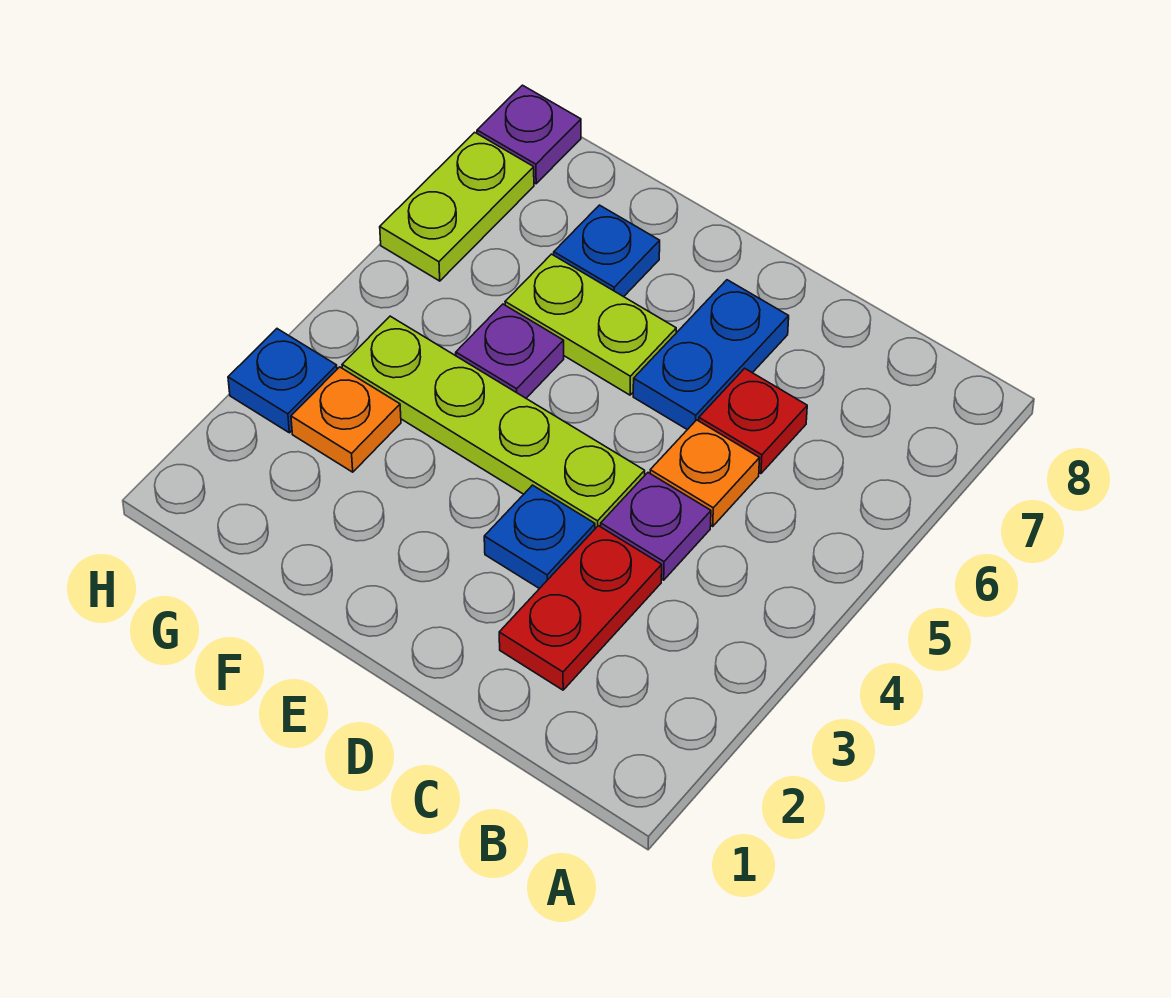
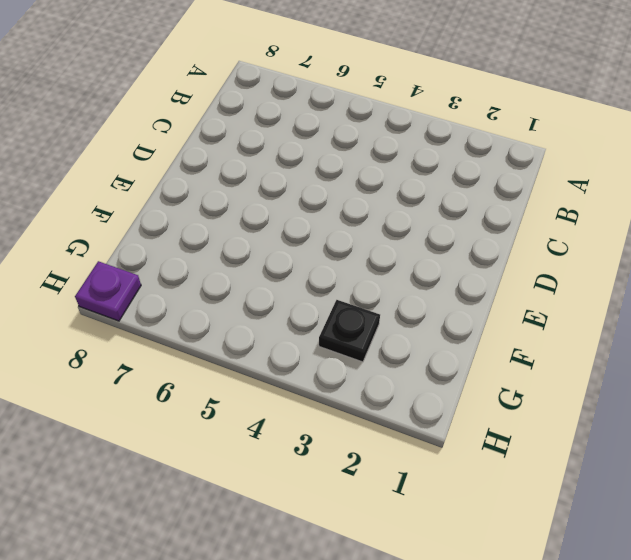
black 1x1 plate [319,300,380,362] -> orange 1x1 plate [291,367,401,472]
none -> red 1x2 plate [499,526,662,690]
none -> purple 1x1 plate [601,473,711,580]
none -> orange 1x1 plate [650,420,760,526]

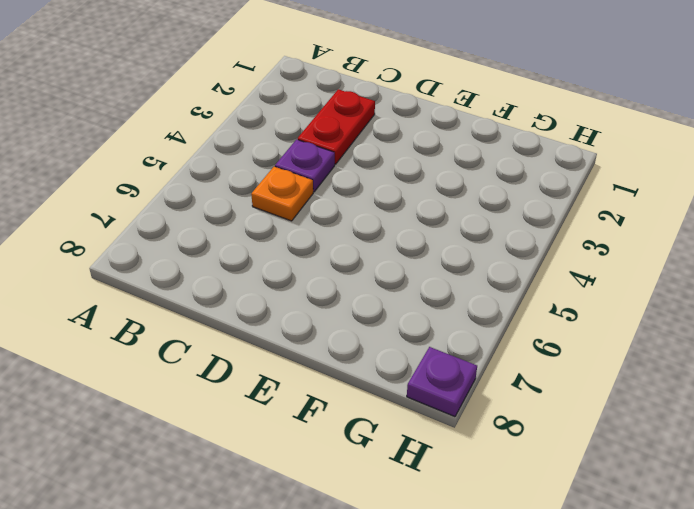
none -> red 1x1 plate [699,368,807,474]
none -> blue 1x1 plate [484,485,595,589]
none -> lime 1x4 plate [342,316,645,529]

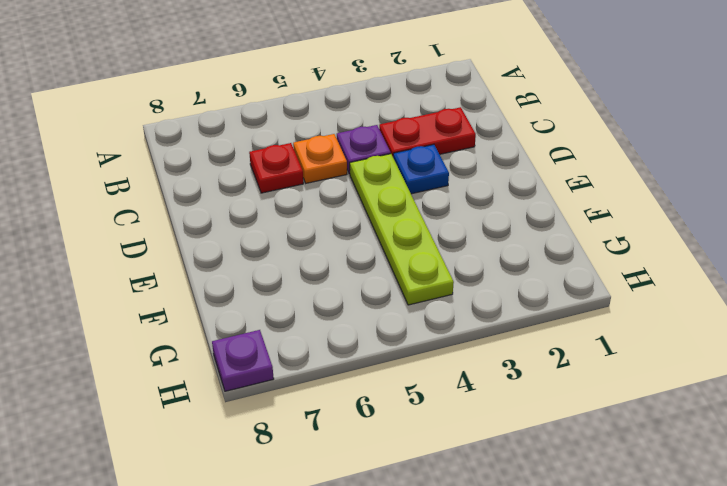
none -> blue 1x2 plate [633,280,789,430]
none -> lime 1x2 plate [505,254,676,395]
none -> purple 1x1 plate [456,304,564,398]

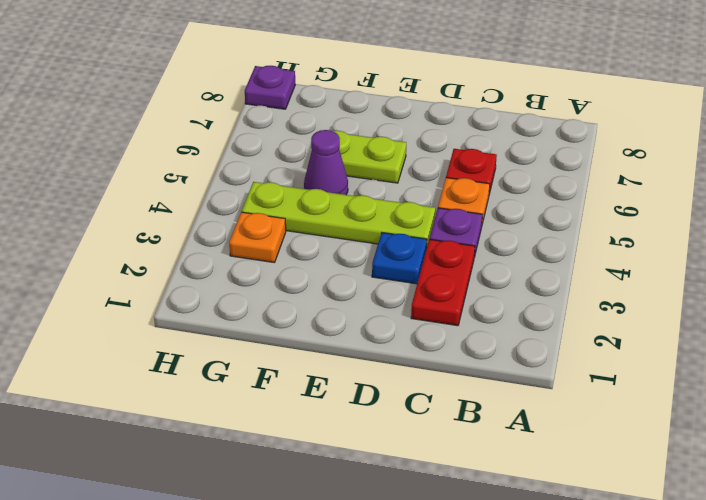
purple 1x1 cone [304,130,348,195] -> purple 1x1 plate [456,304,564,398]
none -> blue 1x2 plate [633,280,789,430]
none -> blue 1x1 plate [554,205,660,297]
none -> blue 1x1 plate [228,329,337,433]

